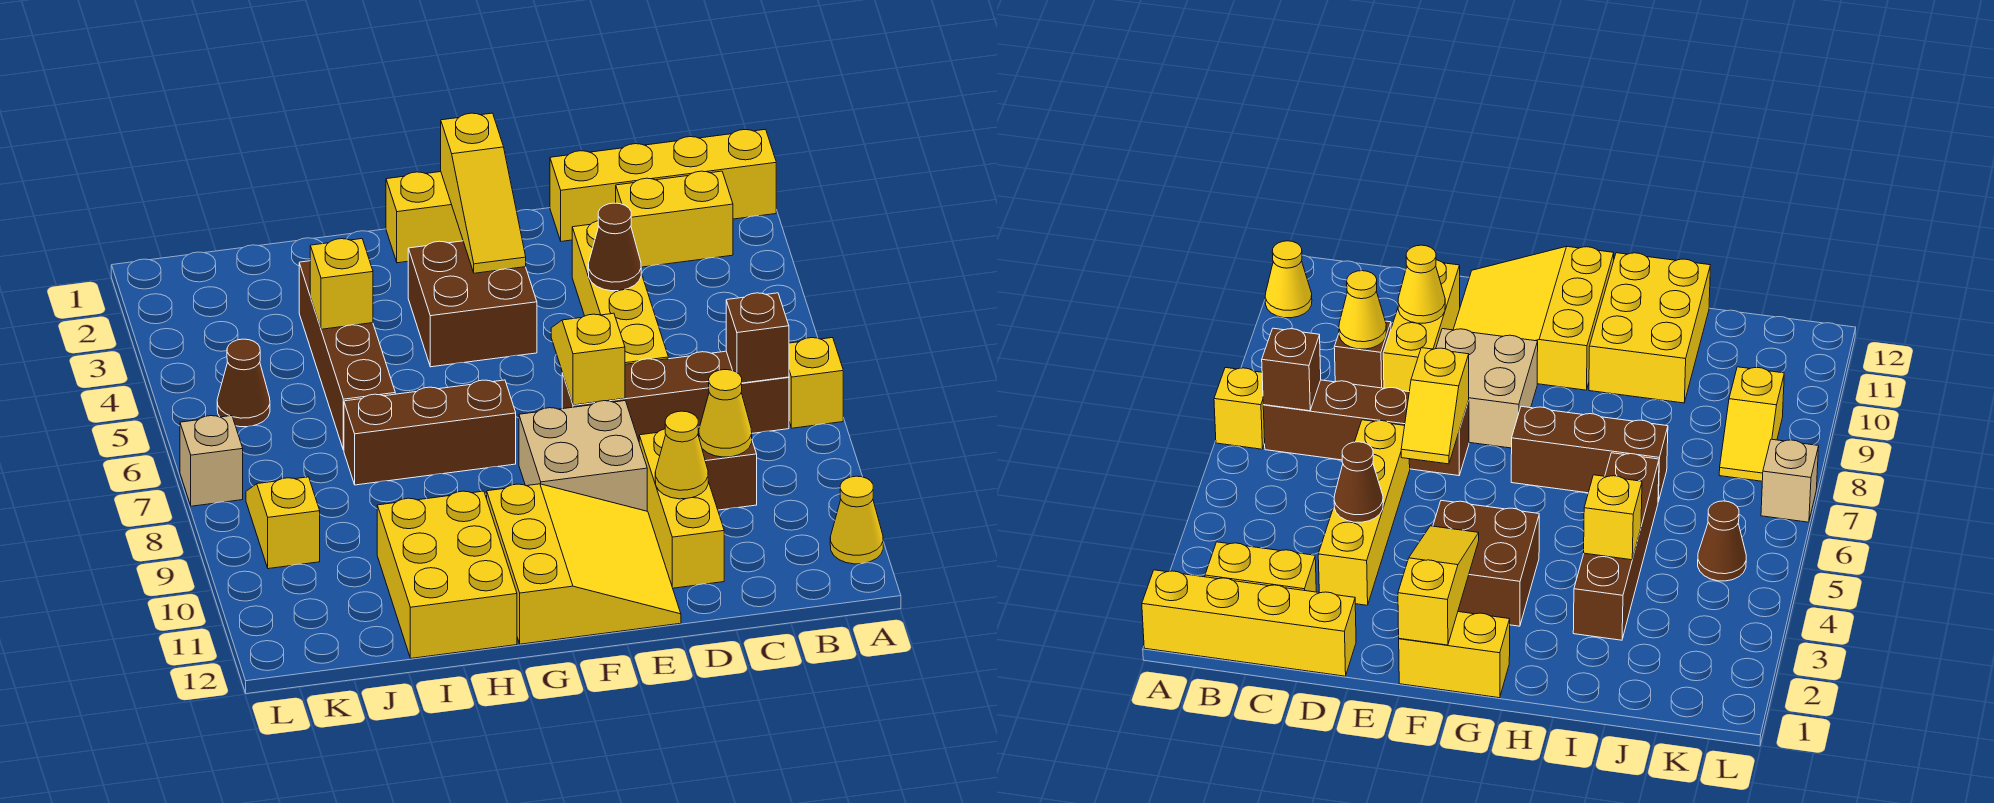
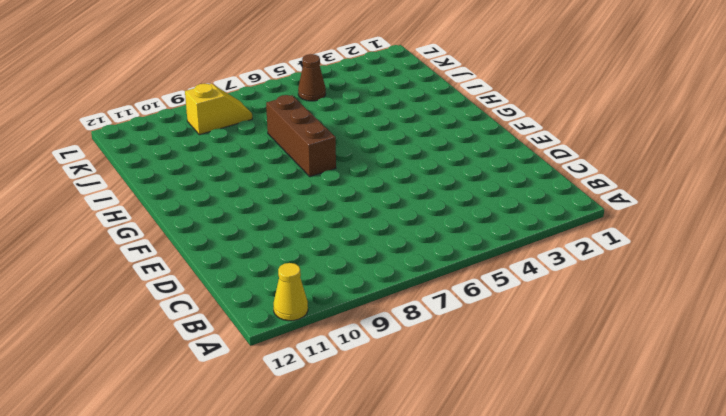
none -> yellow 1x4 brick [550,129,776,241]
none -> yellow 1x1 brick [789,338,843,428]
none -> yellow 1x2 brick [616,171,733,267]

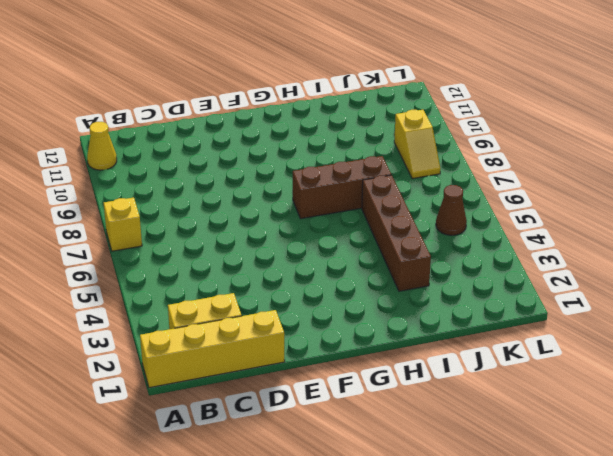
none -> brown 1x4 brick [562,351,789,441]
none -> brown 1x1 brick [698,427,757,510]
none -> yellow 1x4 brick [572,221,668,364]

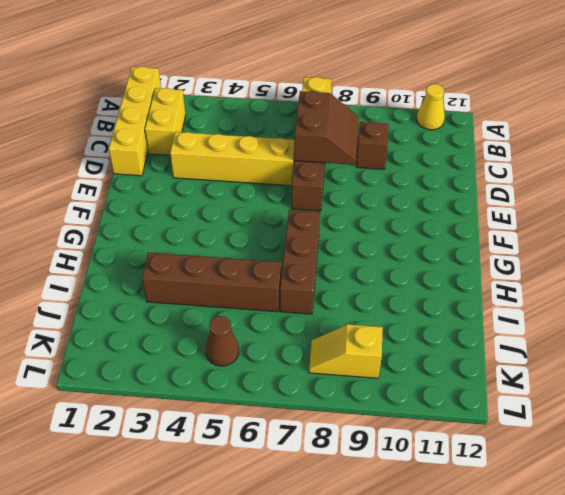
brown 2x2 slope [294,91,359,165] -> none
none -> yellow 1x3 brick [639,429,724,588]
none -> tan 2x2 brick [519,401,647,511]
none -> yellow 3x3 slope [487,484,681,644]

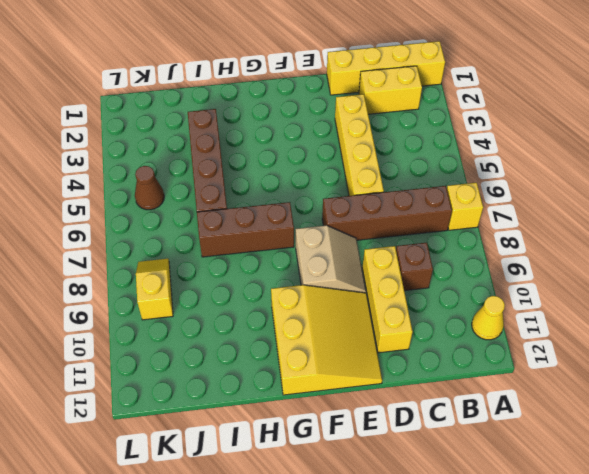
tan 2x2 slope [296,225,366,293] -> tan 2x2 brick [519,401,647,511]
none -> yellow 1x2 brick [386,172,463,263]
none -> brown 2x2 brick [408,241,537,367]
none -> yellow 2x3 brick [377,491,517,658]

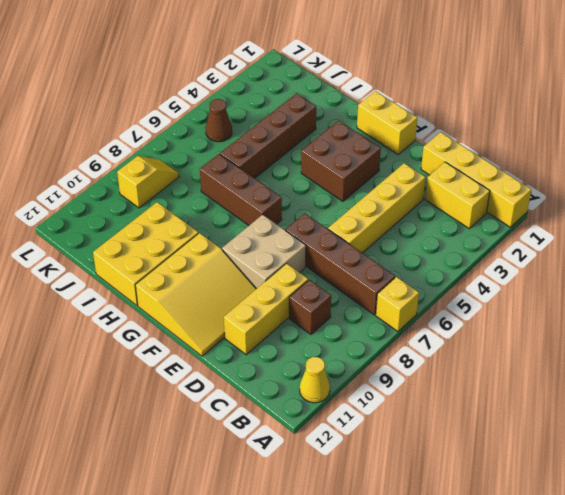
none -> tan 1x1 brick [180,416,243,506]
none -> brown 1x1 brick [726,293,789,383]
none -> yellow 1x1 cone [699,370,752,457]

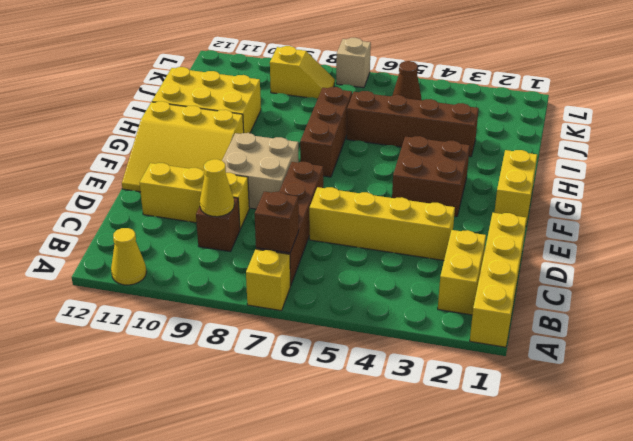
none -> brown 1x1 cone [588,203,641,291]
none -> yellow 1x1 cone [655,411,708,499]
none -> yellow 1x2 slope [551,313,625,405]

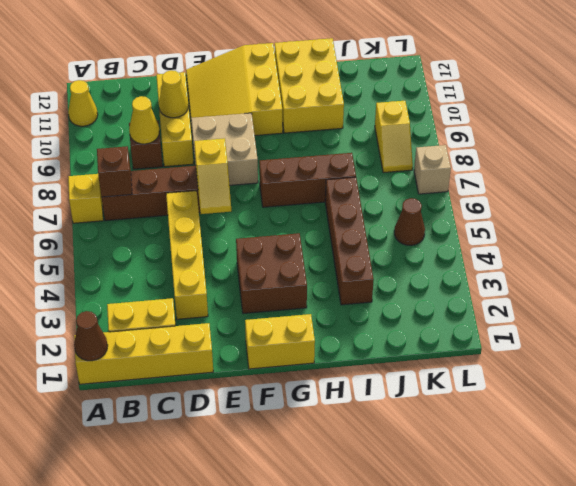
brown 1x1 cone [74,311,108,361] -> brown 1x1 cone moved to [588,203,641,291]
none -> yellow 1x3 slope [441,113,526,273]
none -> yellow 1x1 brick [310,239,373,329]

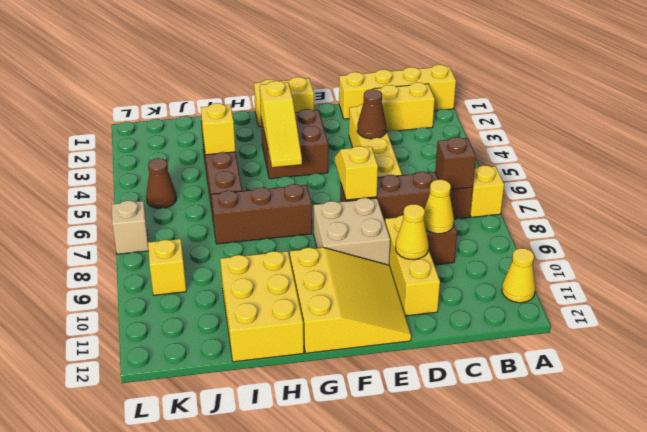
yellow 1x3 slope [260,81,302,167] -> yellow 1x3 slope moved to [441,113,526,273]

